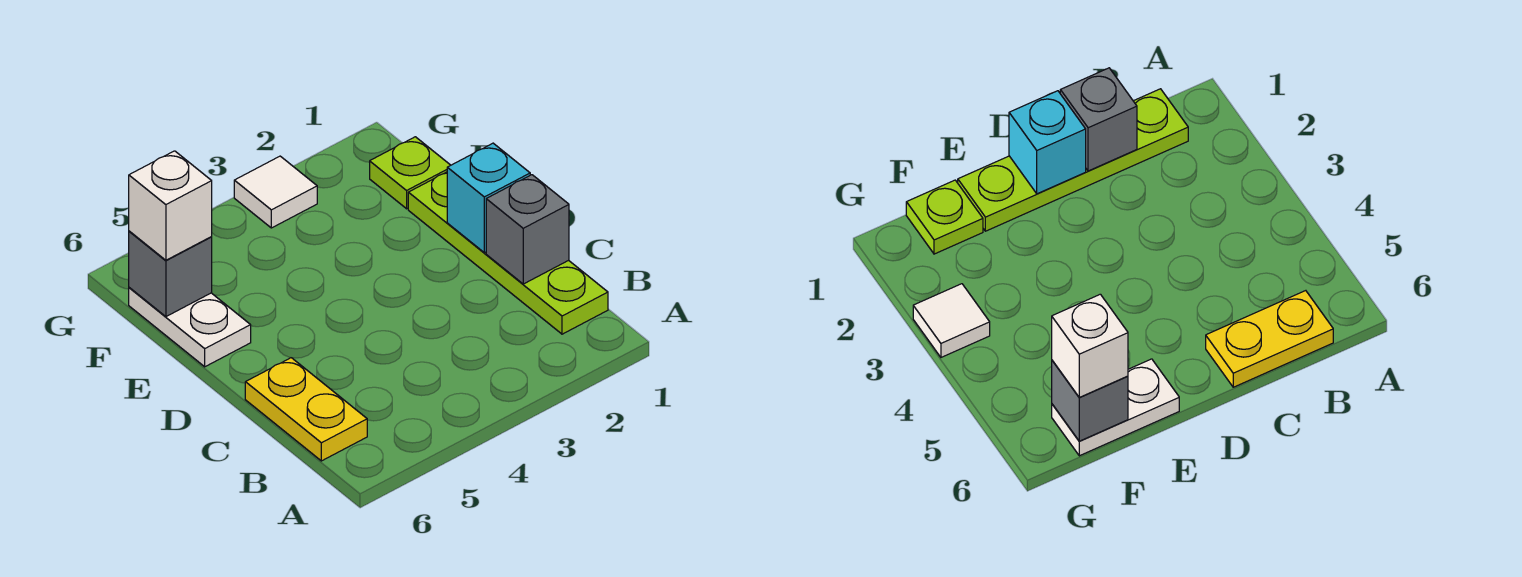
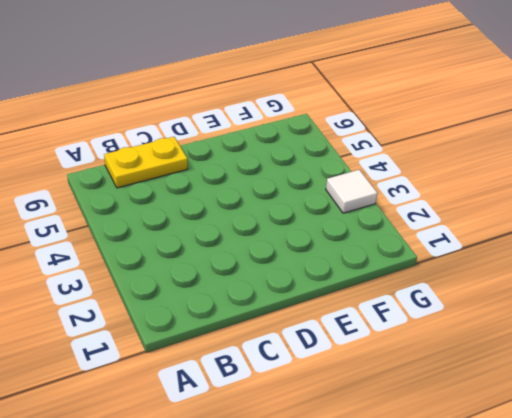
none -> lime 1x4 plate [408,172,608,334]
none -> white 1x2 plate [129,288,251,367]

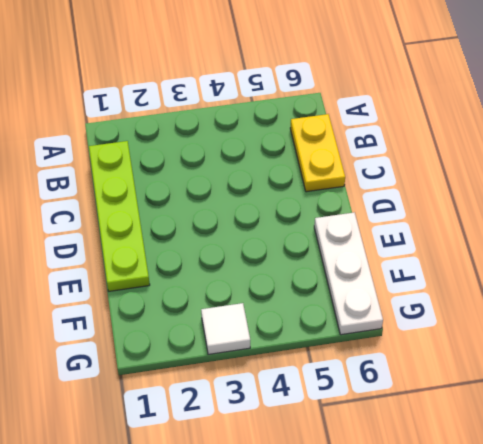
white 1x3 plate [314,212,383,335] -> white 1x2 plate [129,288,251,367]
none -> lime 1x1 plate [370,137,451,209]
none -> grey 1x1 brick [486,175,569,284]

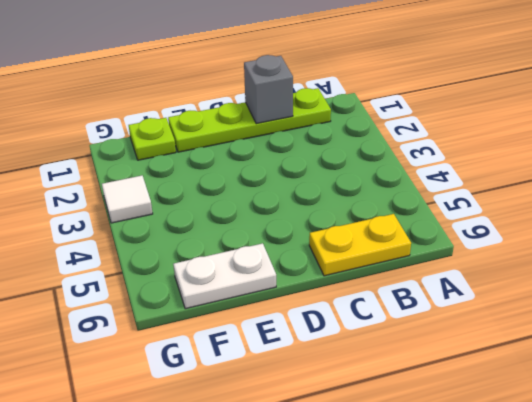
none -> cyan 1x1 brick [447,143,530,253]
none -> grey 1x1 brick [129,231,212,317]

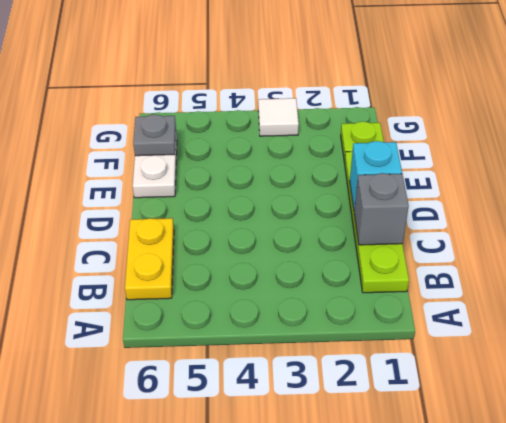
grey 1x1 plate [133,114,176,156] -> grey 1x1 brick [129,231,212,317]
none -> white 1x1 brick [129,151,212,260]

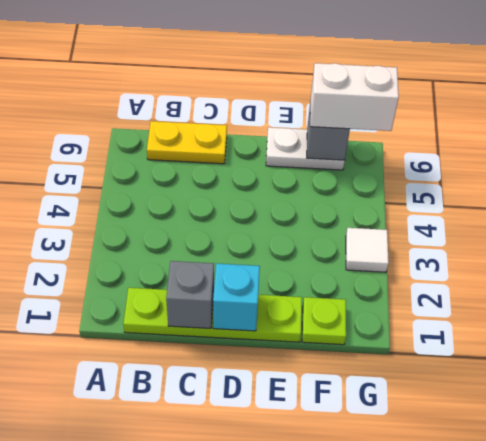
white 1x2 brick [310,63,399,131] -> white 1x1 brick [129,151,212,260]

